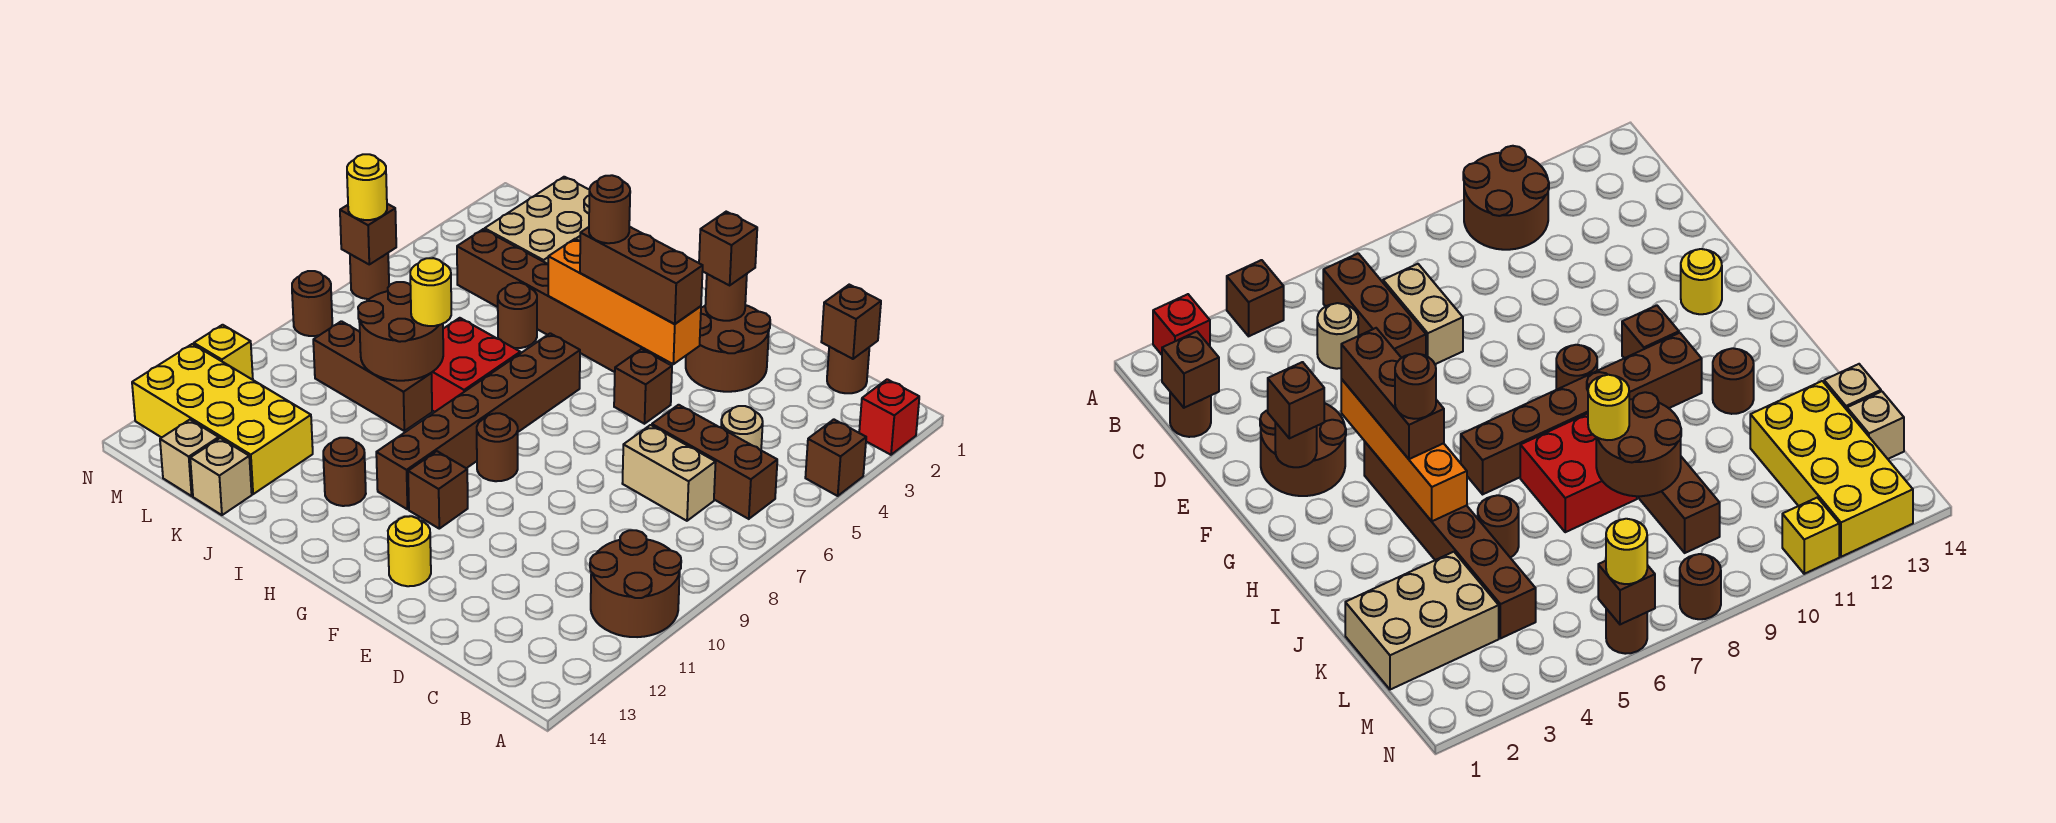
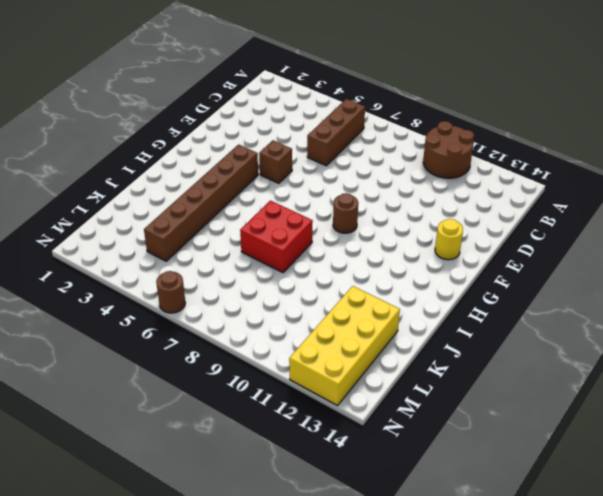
none -> red 1x1 brick [859,379,919,455]
none -> brown 1x1 brick [805,419,866,496]
none -> brown 1x1 round brick [827,347,869,393]
none -> tan 1x1 round brick [721,406,763,450]

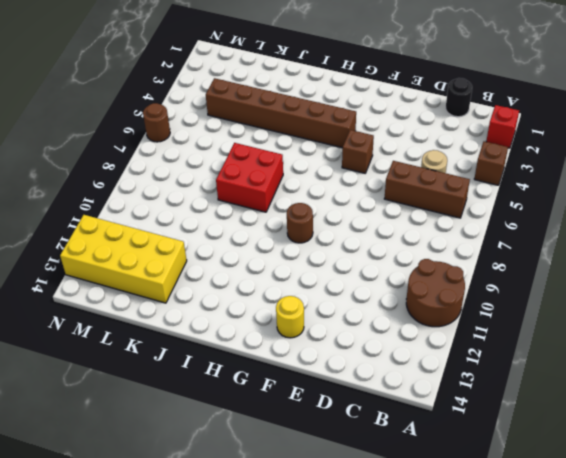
black 1x1 round brick [446,78,472,117] -> brown 1x1 round brick [827,347,869,393]
none -> tan 1x2 brick [622,425,716,521]
none -> brown 2x2 round brick [686,305,770,392]
none -> brown 1x1 brick [408,451,468,529]
none -> brown 1x6 brick [376,333,580,509]

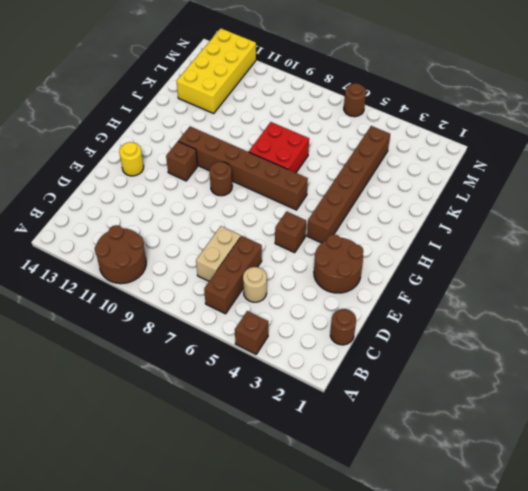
none -> red 1x1 brick [859,379,919,455]
none -> brown 1x1 round brick [323,438,366,506]
none -> brown 1x1 round brick [498,283,537,348]
none -> brown 1x3 brick [313,321,432,431]

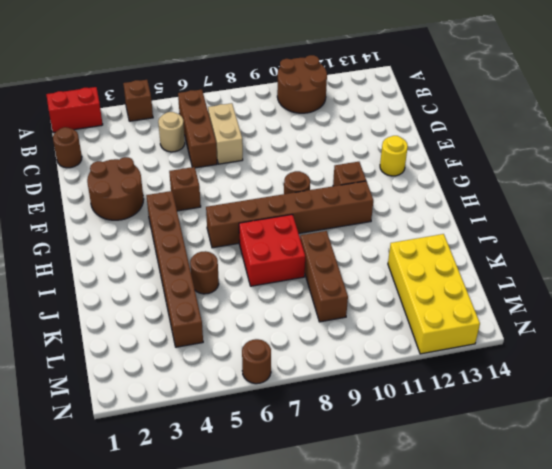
red 1x2 brick [46,87,103,133] -> red 1x1 brick [859,379,919,455]
none -> brown 1x1 round brick [323,438,366,506]
none -> tan 2x3 brick [485,177,590,264]
none -> tan 1x1 brick [190,438,252,515]
none -> tan 1x1 brick [160,420,219,496]

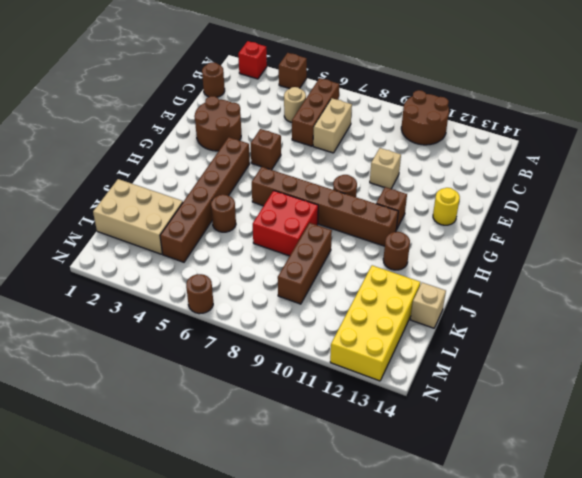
tan 1x1 brick [370,148,401,189] -> tan 1x1 brick moved to [160,420,219,496]
none -> brown 1x1 round brick [292,271,332,336]
none -> yellow 1x1 brick [194,325,253,380]
none -> brown 1x1 brick [821,285,881,359]
none -> brown 1x1 round brick [705,274,747,321]

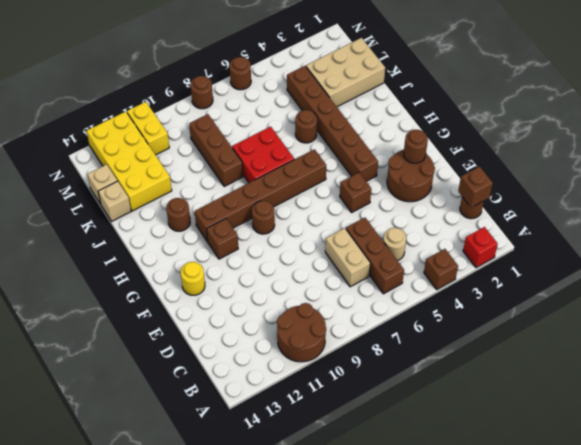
yellow 1x2 brick [127,102,169,155] -> yellow 1x1 brick [194,325,253,380]
none -> orange 1x4 brick [548,239,701,364]
none -> brown 2x2 round brick [358,282,443,381]
none -> brown 1x1 brick [340,204,396,264]
none -> brown 1x1 brick [699,212,757,285]

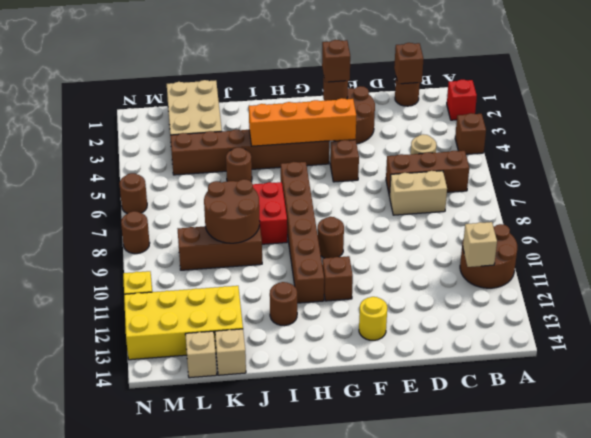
tan 1x1 brick [463,222,497,267] -> none
none -> brown 1x1 brick [340,204,396,264]
none -> brown 1x3 brick [580,227,703,324]
none -> yellow 1x1 round brick [410,258,451,326]
none -> yellow 1x1 round brick [347,154,387,220]

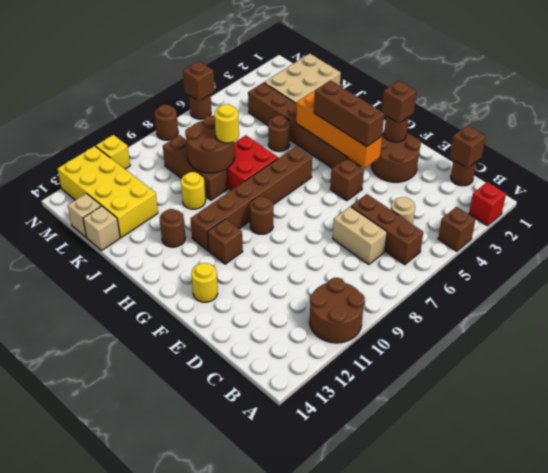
yellow 1x1 round brick [181,172,206,209] -> yellow 1x1 round brick moved to [347,154,387,220]
none -> brown 1x1 round brick [589,175,630,243]

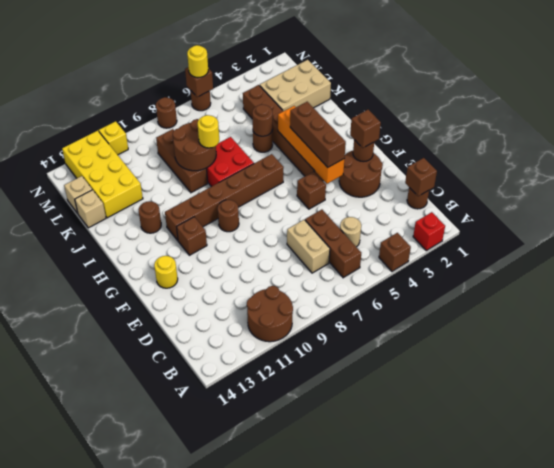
brown 1x1 round brick [252,105,273,136] -> brown 1x1 round brick moved to [589,175,630,243]

